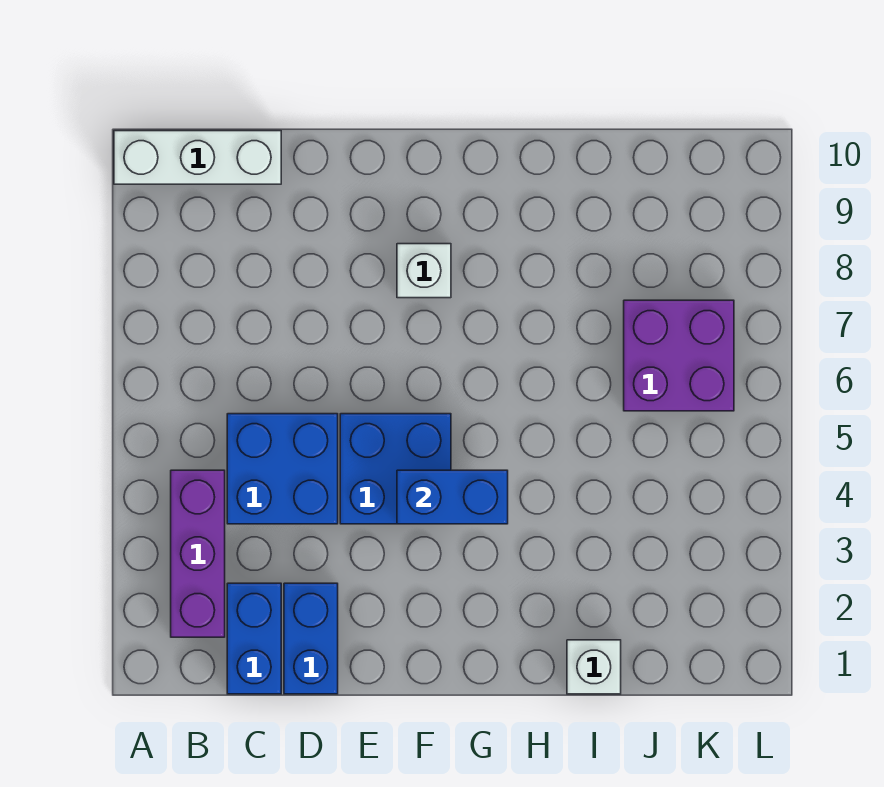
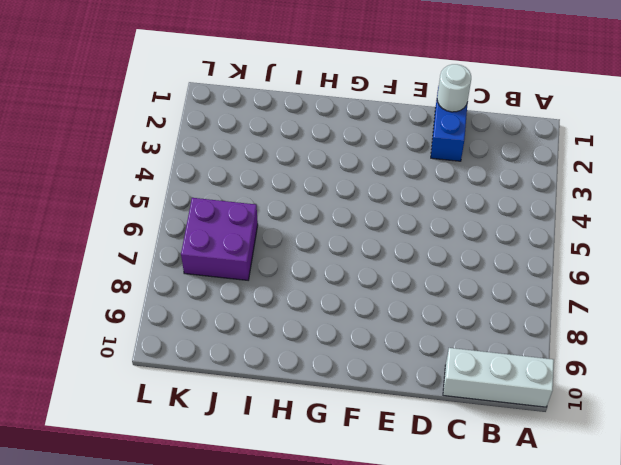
white 1x1 round brick [437,64,471,112] -> none
none -> purple 1x3 brick [171,470,225,637]
none -> blue 1x2 brick [227,583,281,694]

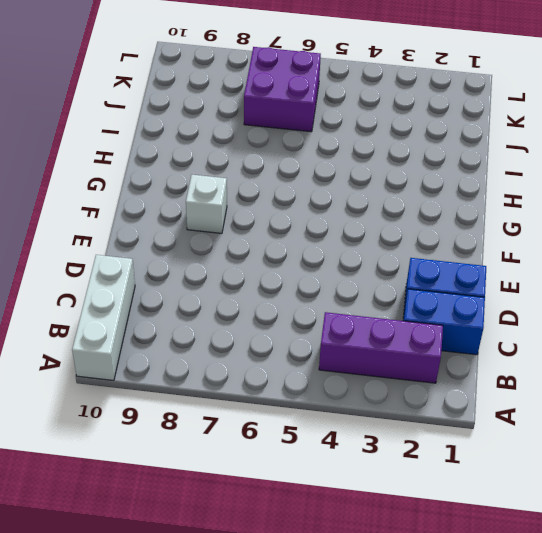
none -> blue 2x2 brick [227,414,338,524]
none -> blue 2x2 brick [340,414,451,524]

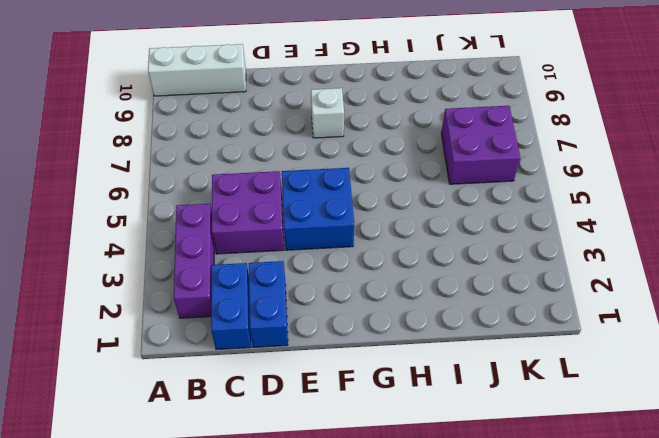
purple 2x2 brick [212,171,284,254] -> blue 2x2 brick [227,414,338,524]
none -> white 1x1 brick [567,640,621,694]
none -> blue 1x2 brick [397,470,508,524]

